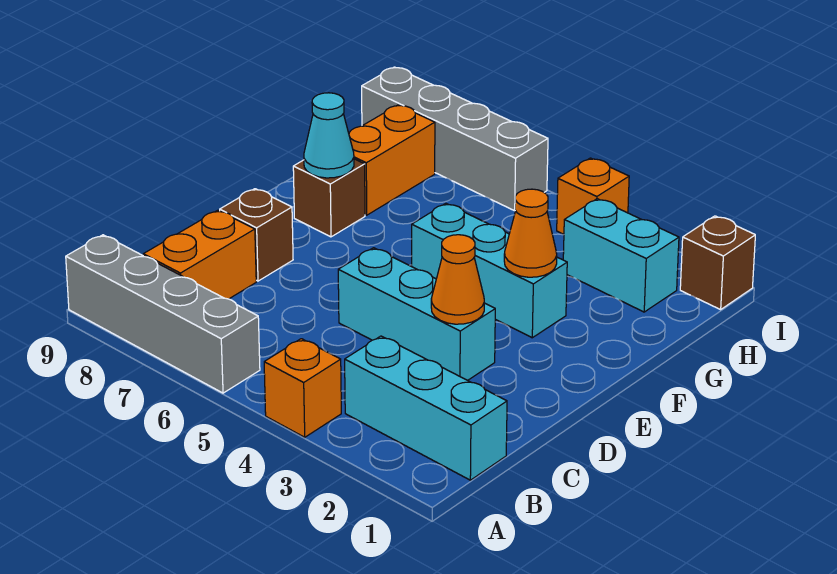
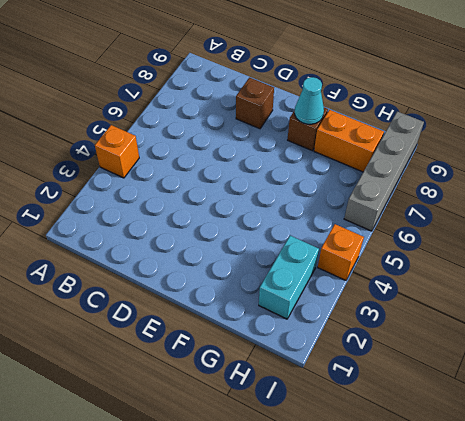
none -> grey 1x4 brick [66,235,260,393]
none -> cyan 1x3 brick [345,336,507,480]
none -> orange 1x2 brick [143,210,256,299]

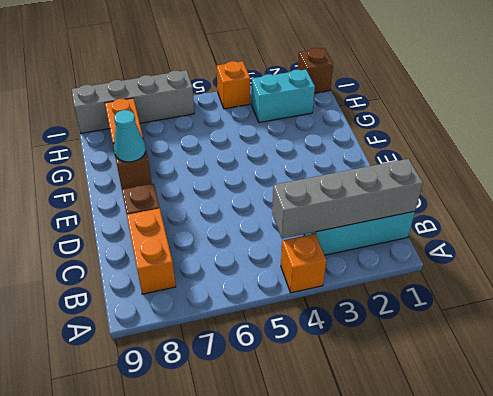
grey 1x4 brick [272,159,423,239] -> grey 1x4 brick moved to [66,235,260,393]
none -> cyan 1x3 brick [338,248,495,380]
none -> cyan 1x3 brick [412,203,567,338]
none -> orange 1x1 cone [431,235,484,324]

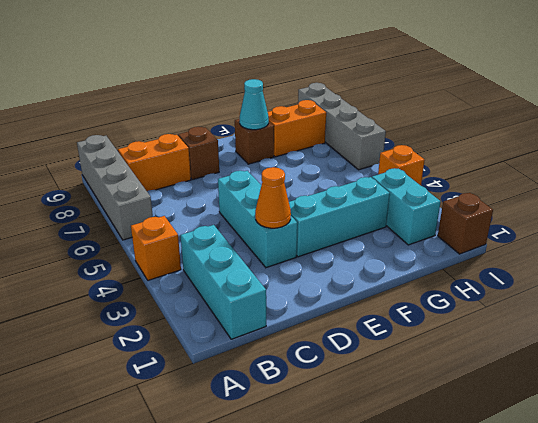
cyan 1x3 brick [289,177,390,257] -> cyan 1x3 brick turned to [412,203,567,338]
none -> orange 1x1 cone [504,189,557,277]

